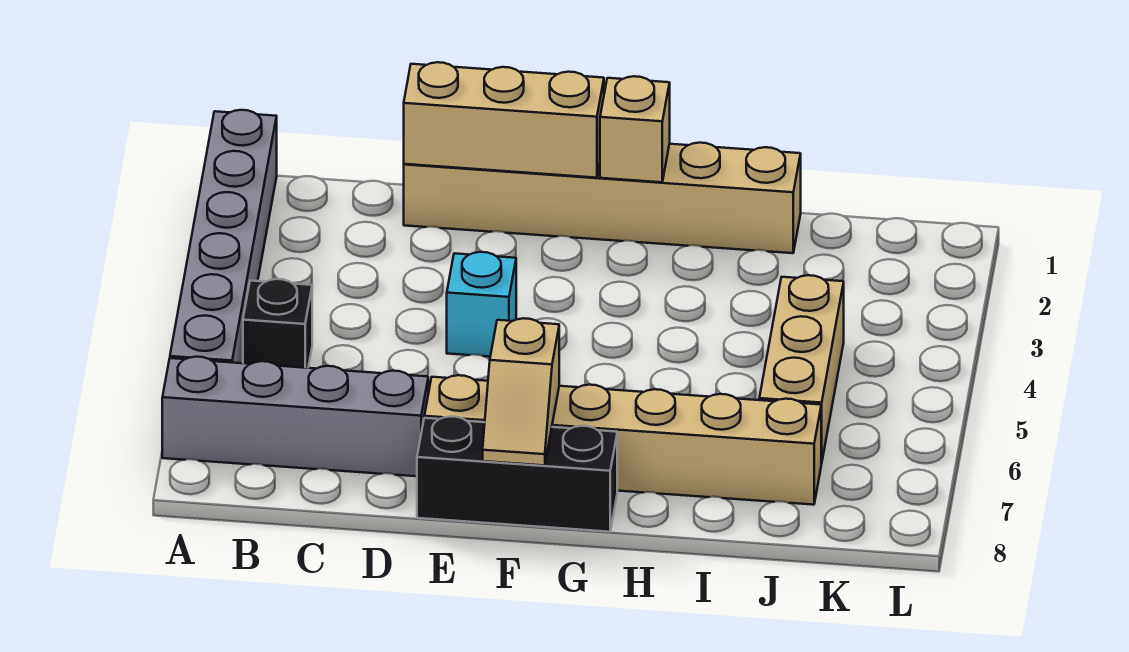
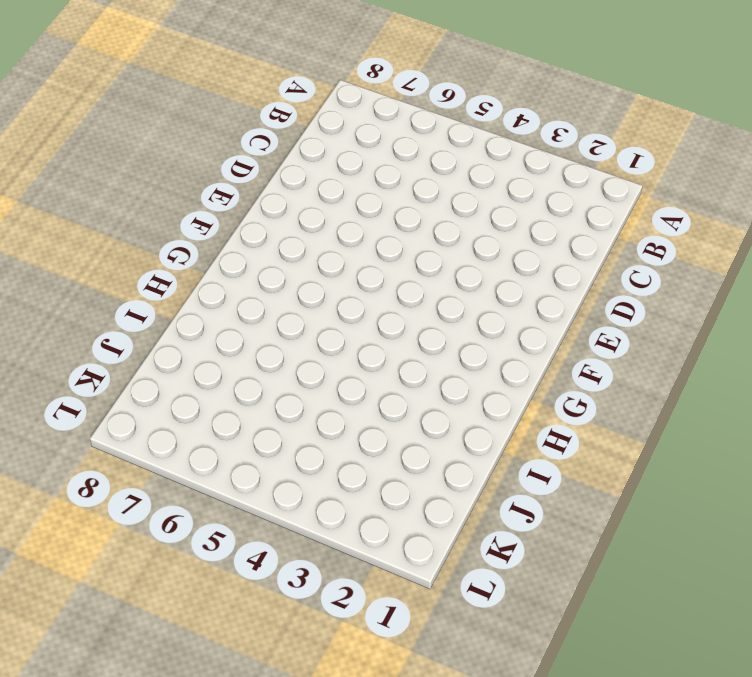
none -> grey 1x6 brick [170,110,277,363]
none -> grey 1x4 brick [162,357,428,476]

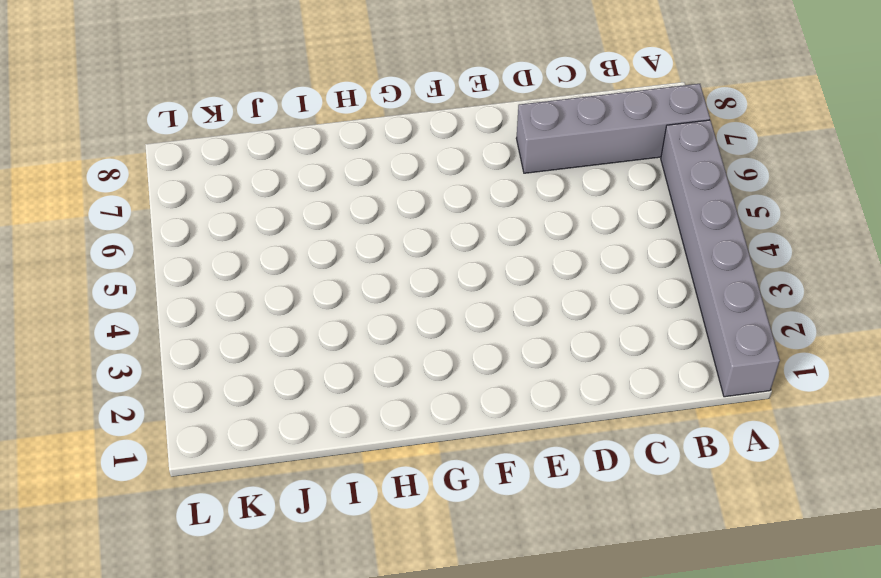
none -> black 1x1 brick [243,279,312,368]
none -> tan 1x6 brick [404,143,801,253]

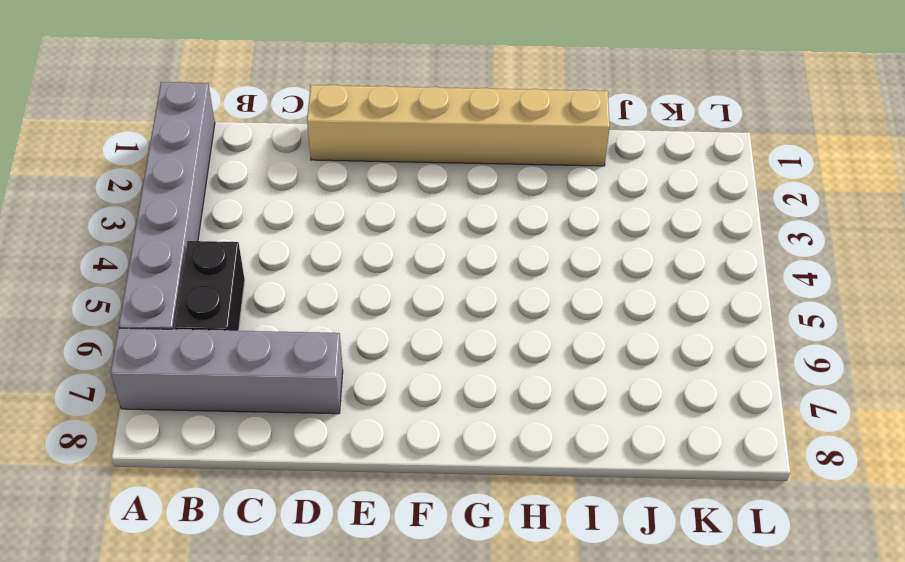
black 1x2 brick [175,241,245,331] -> black 1x1 brick [243,279,312,368]
none -> cyan 1x1 brick [447,252,516,357]
none -> tan 1x6 brick [424,375,821,505]

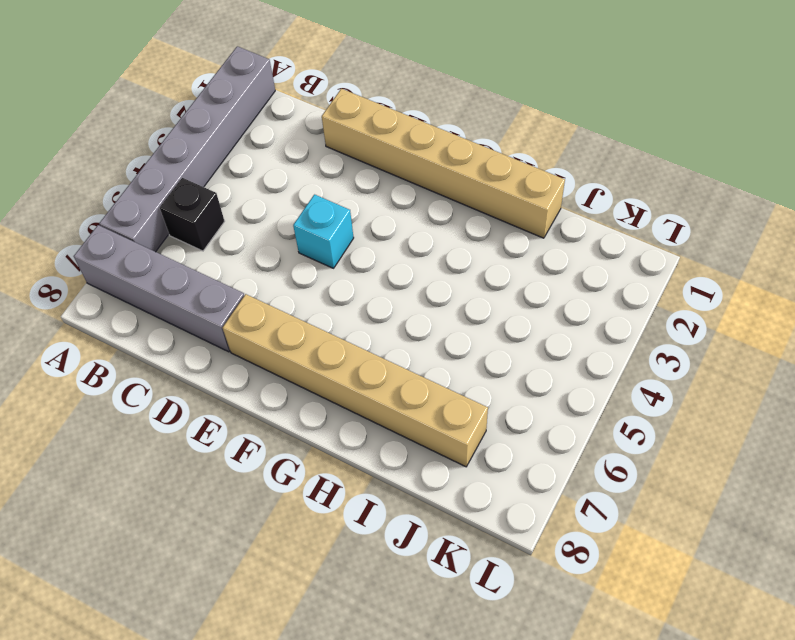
none -> black 1x3 brick [417,416,617,532]
none -> tan 1x3 brick [759,275,844,463]

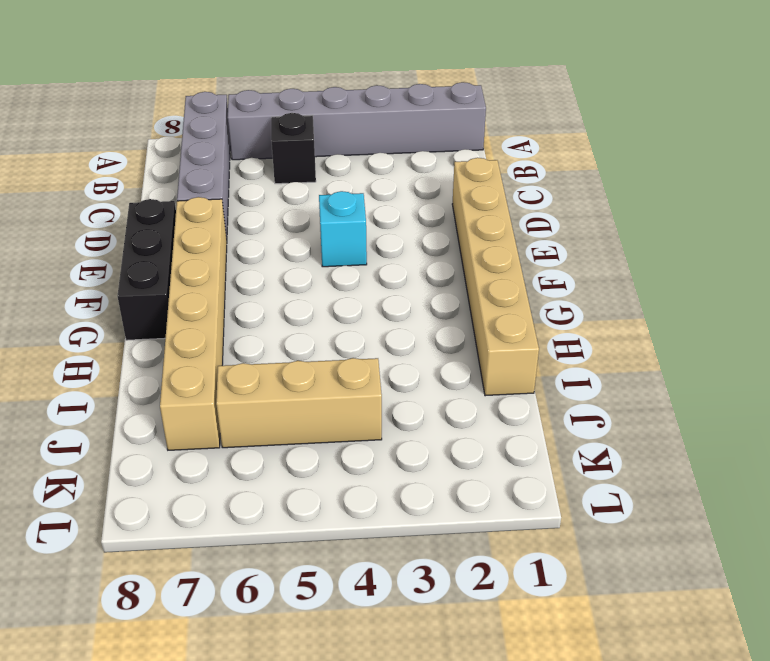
none -> tan 1x3 brick [404,62,604,178]
none -> tan 1x2 slope [483,318,559,466]

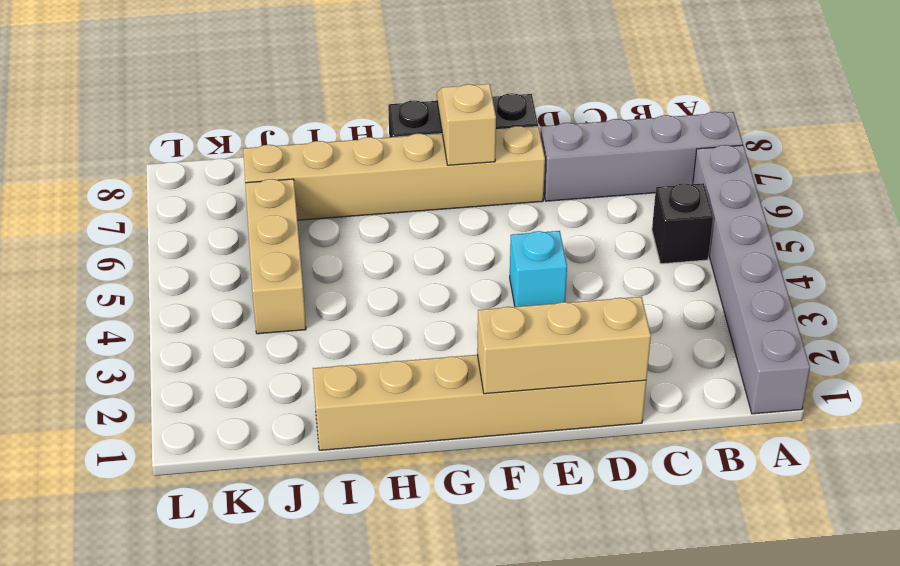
none -> tan 1x1 brick [600,76,670,182]

